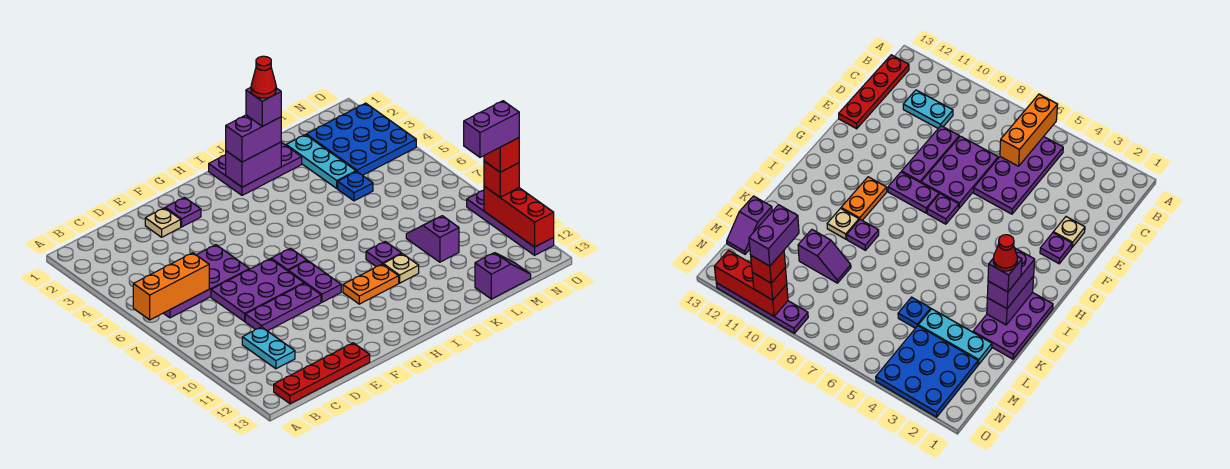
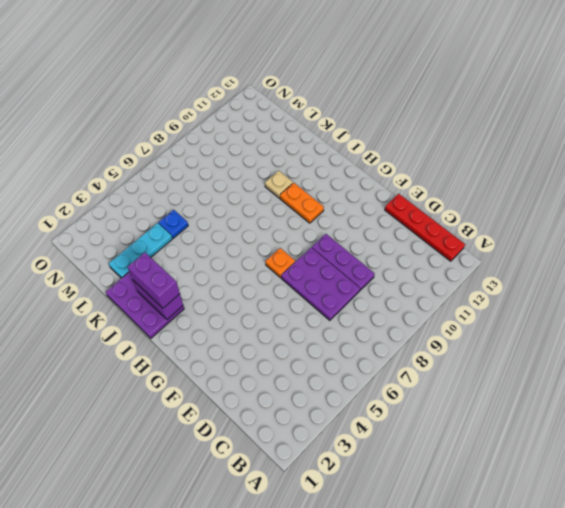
orange 1x1 plate [265,248,295,278] -> purple 1x1 plate [271,248,307,271]
none -> purple 2x4 plate [164,245,249,318]
none -> cyan 1x2 plate [242,327,295,369]
none -> tan 1x1 plate [145,208,181,237]

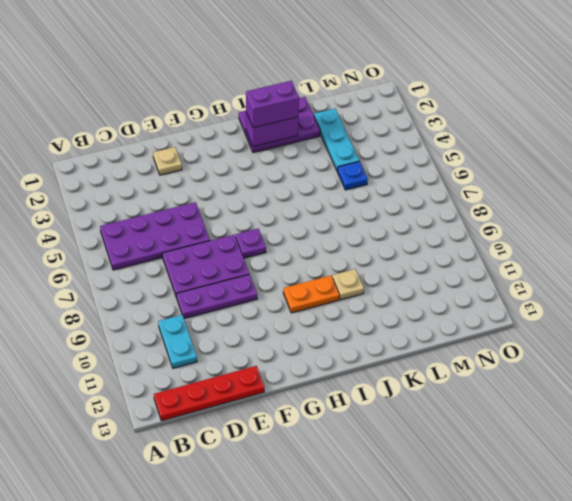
none -> purple 1x1 plate [165,197,201,227]
none -> purple 1x2 plate [289,261,341,302]
none -> purple 1x1 plate [366,241,402,267]

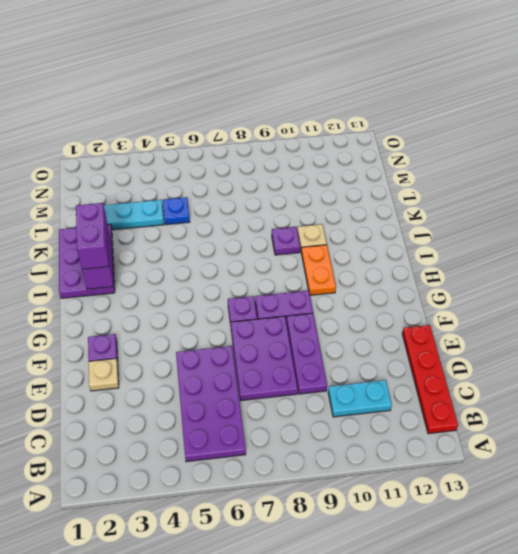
none -> purple 1x2 slope [406,216,459,262]
none -> purple 1x2 slope [475,253,531,299]
none -> blue 3x3 plate [306,103,416,175]

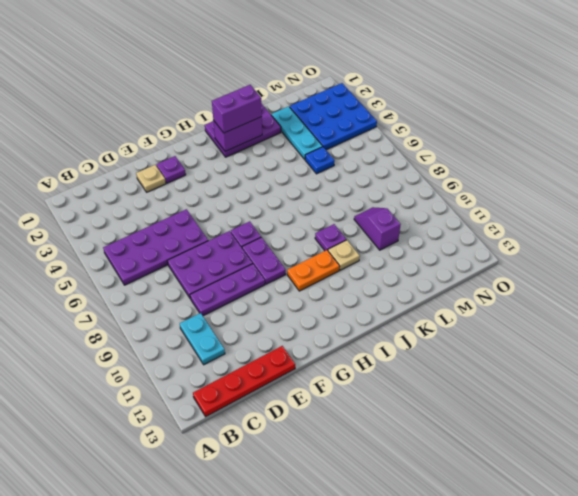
none -> purple 1x2 slope [475,253,531,299]
none -> purple 1x4 plate [467,190,554,255]
none -> orange 1x3 brick [133,253,209,320]

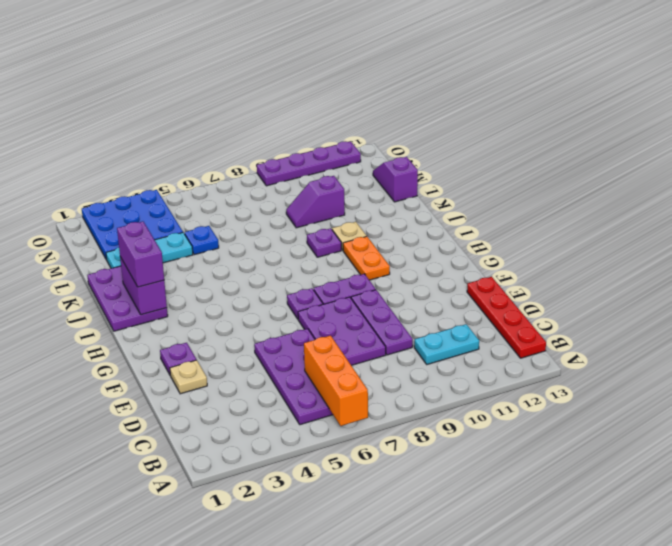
none -> red 1x3 brick [484,186,554,247]
none -> red 1x1 brick [484,161,519,197]
none -> purple 1x1 brick [246,87,281,126]

